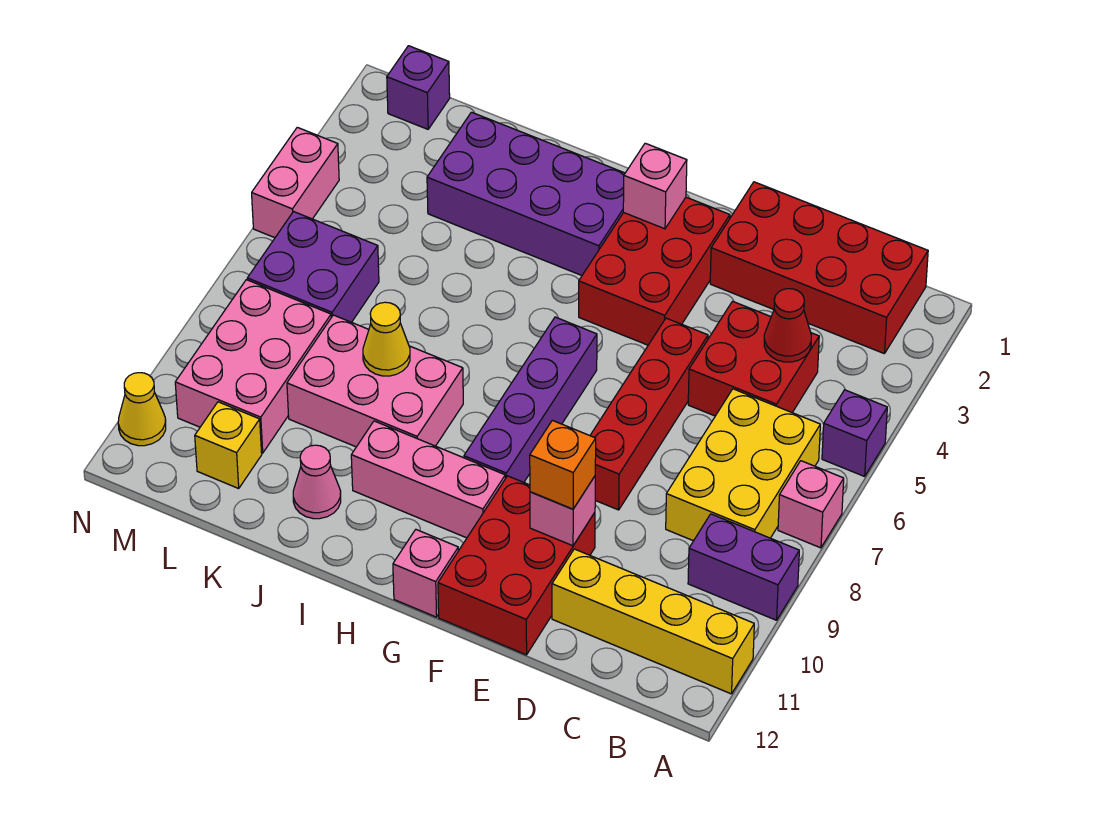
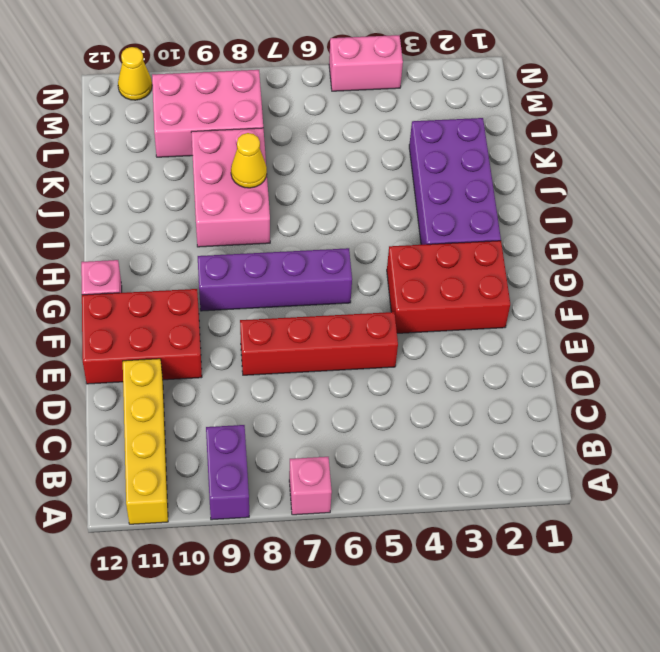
none -> purple 1x1 brick [822,390,887,476]
none -> red 2x4 brick [710,182,928,354]
none -> yellow 2x3 brick [666,389,820,541]

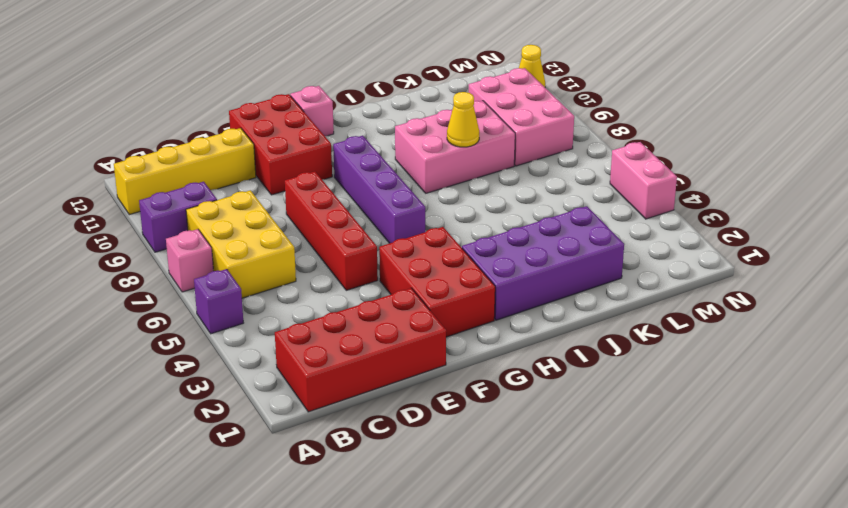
none -> red 2x2 brick [688,301,819,416]
none -> pink 1x3 brick [351,421,505,538]
none -> pink 1x1 cone [293,445,341,519]

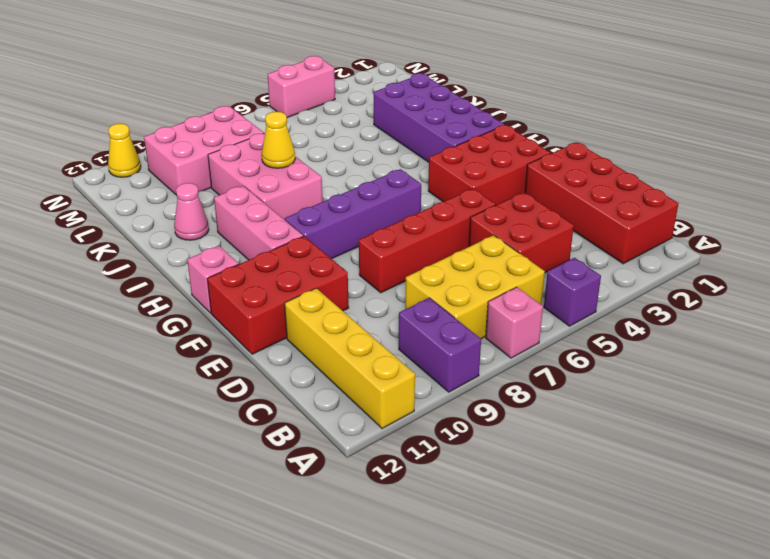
none -> purple 2x2 brick [247,212,379,322]
none -> yellow 1x1 brick [195,402,262,488]
none -> purple 1x1 brick [387,46,450,129]

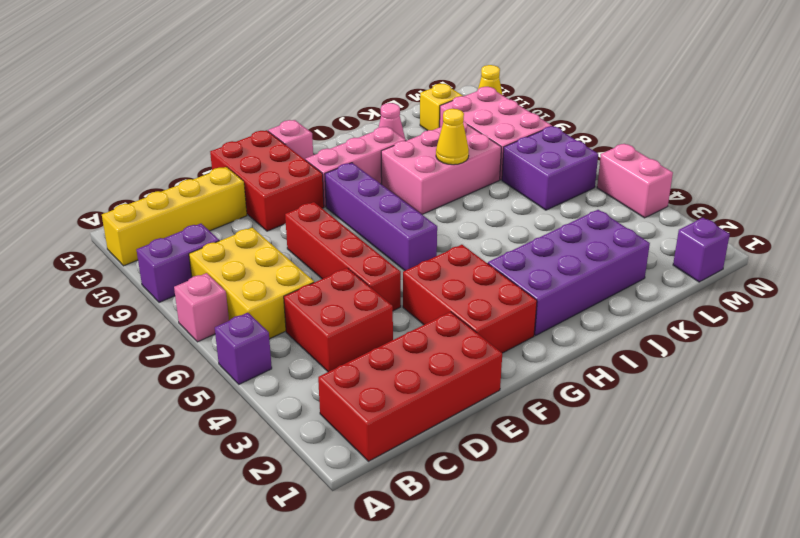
none -> red 1x1 cone [764,289,811,362]
none -> pink 1x1 brick [530,476,595,546]
none -> pink 1x1 brick [623,143,687,229]

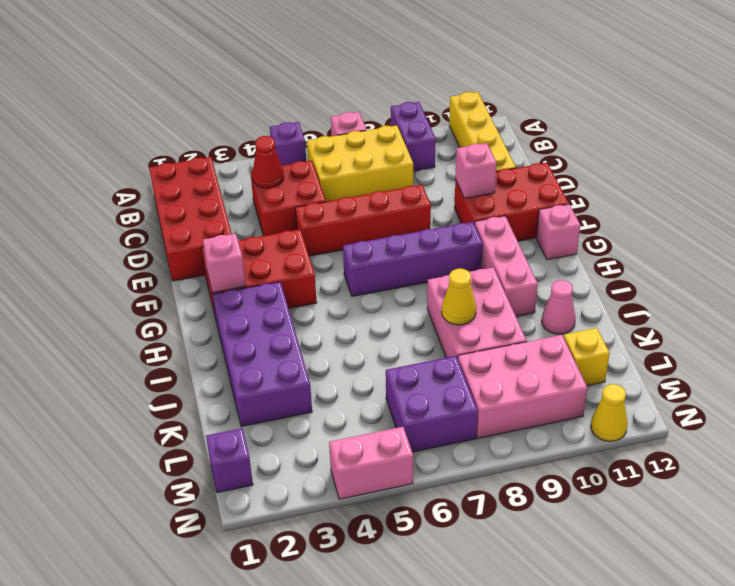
none -> orange 1x1 brick [530,420,596,509]

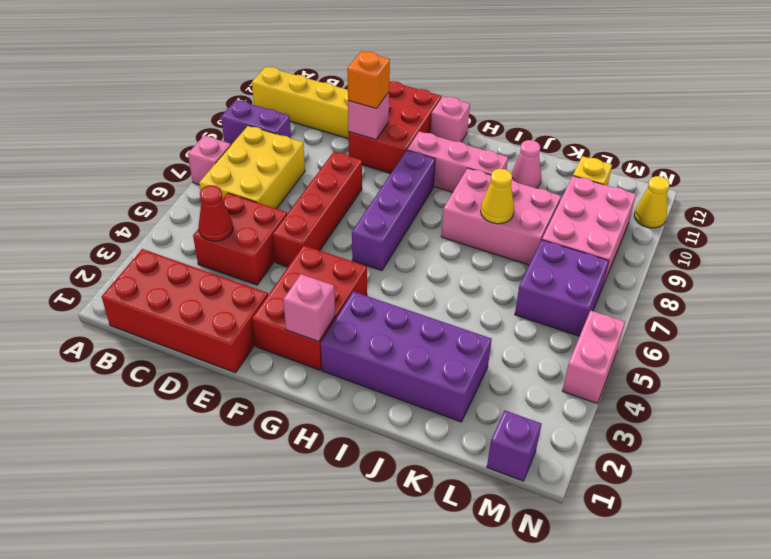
none -> purple 1x1 brick [822,390,887,476]

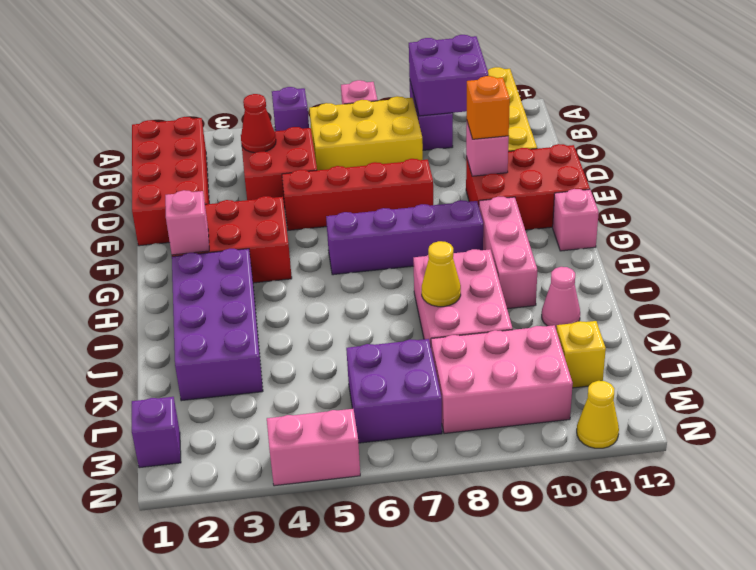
purple 2x2 brick [409,35,488,116] -> none

